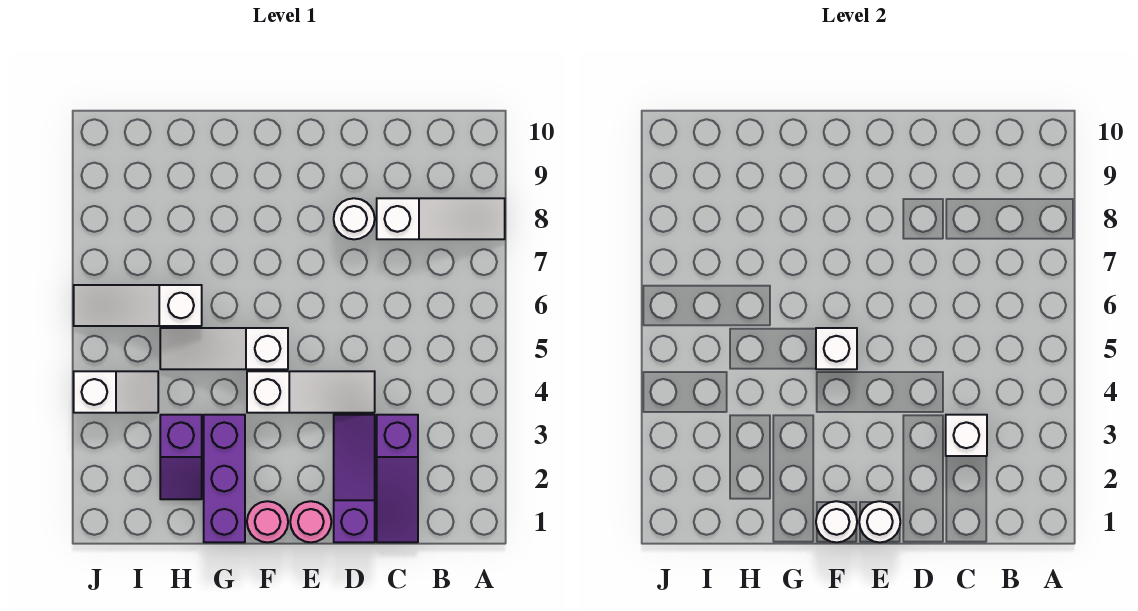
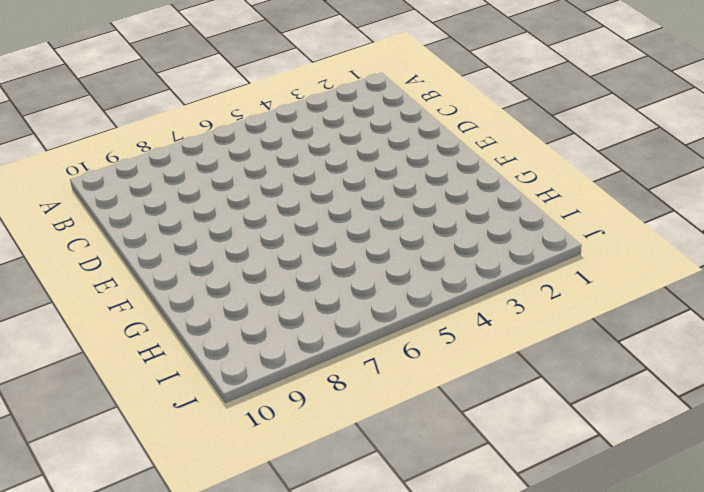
none -> white 1x3 slope [377,198,505,239]
none -> purple 1x3 slope [377,415,418,542]
none -> purple 1x3 slope [334,415,375,542]

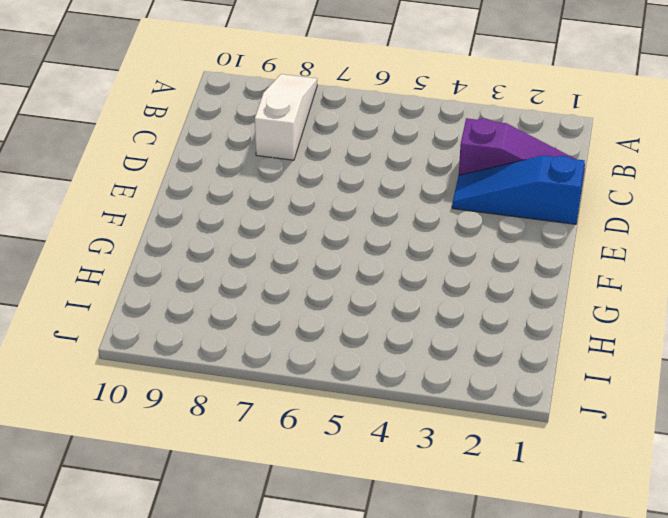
blue 1x3 slope [452,155,585,224] -> purple 1x3 slope [334,415,375,542]
none -> white 1x3 slope [247,371,375,413]
none -> white 1x1 round brick [334,198,375,239]
none -> pink 1x1 round brick [290,501,331,542]

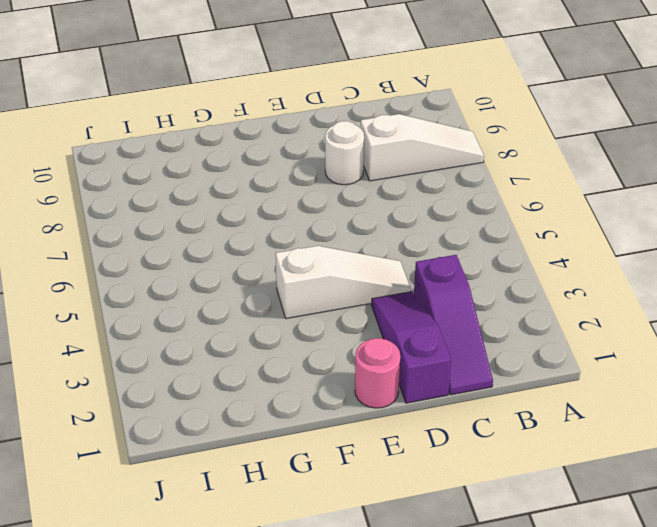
none -> pink 1x1 round brick [247,501,288,542]
none -> white 1x3 slope [160,328,288,369]
none -> purple 1x3 brick [204,415,245,542]

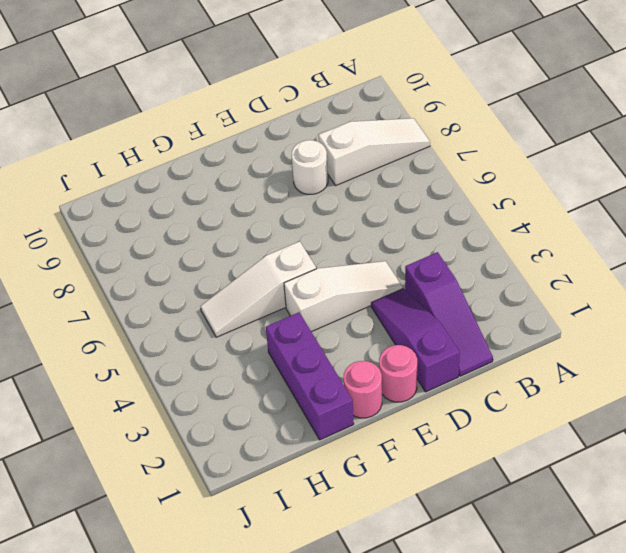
none -> purple 1x2 slope [160,415,202,499]
none -> white 1x3 slope [74,285,202,326]
none -> white 1x2 slope [74,371,158,413]

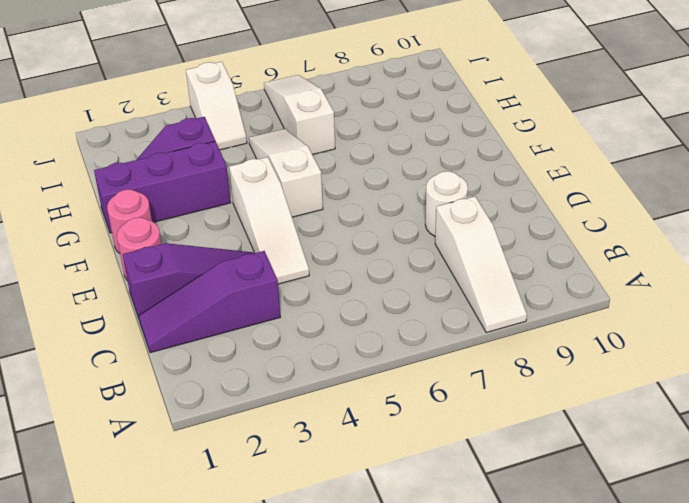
none -> white 1x1 brick [946,415,987,456]
none -> white 1x1 round brick [859,501,900,542]
none -> white 1x1 round brick [816,501,857,542]

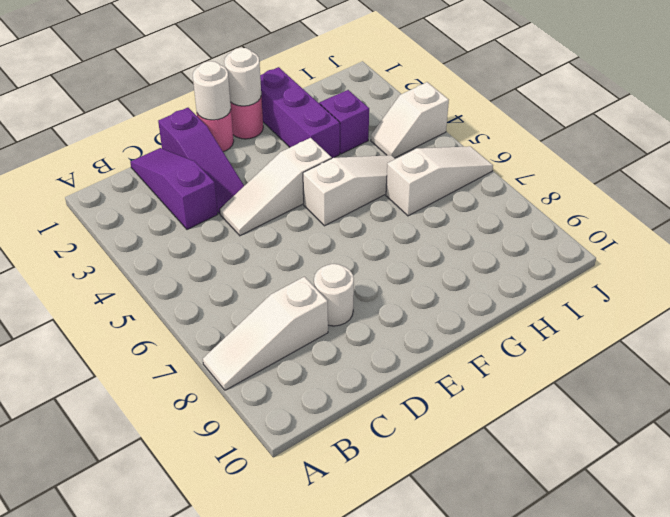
none -> white 1x1 brick [946,415,987,456]
none -> white 1x1 brick [816,328,857,369]

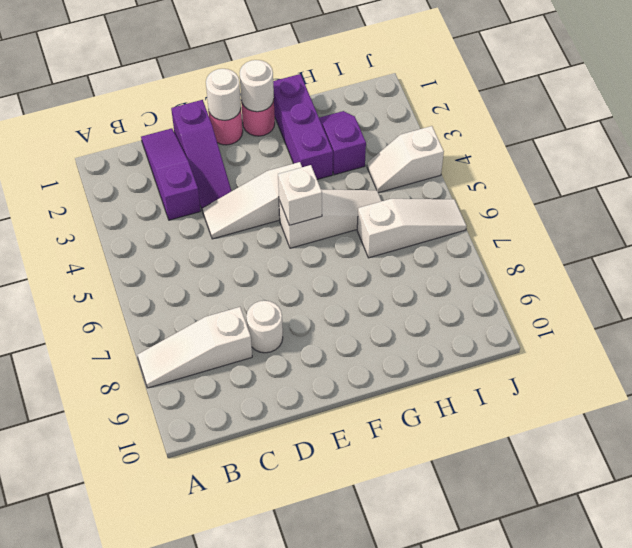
none -> white 1x1 brick [946,415,987,456]

